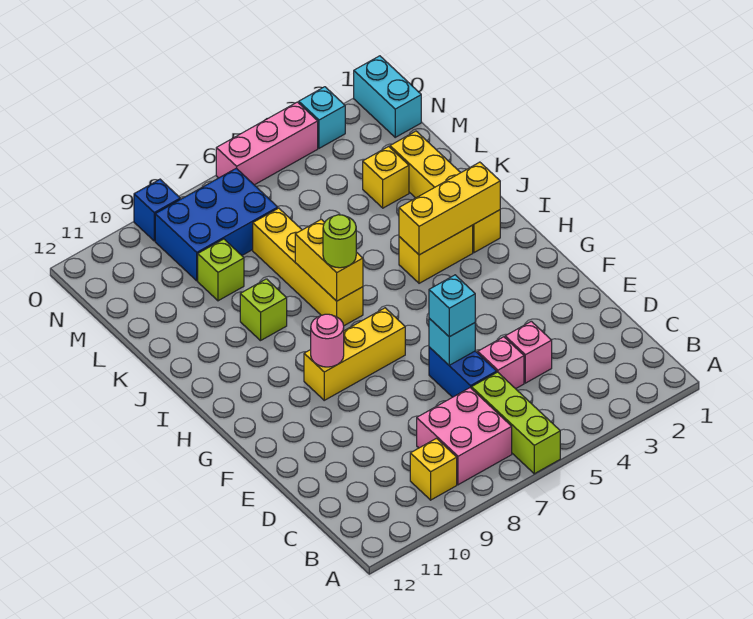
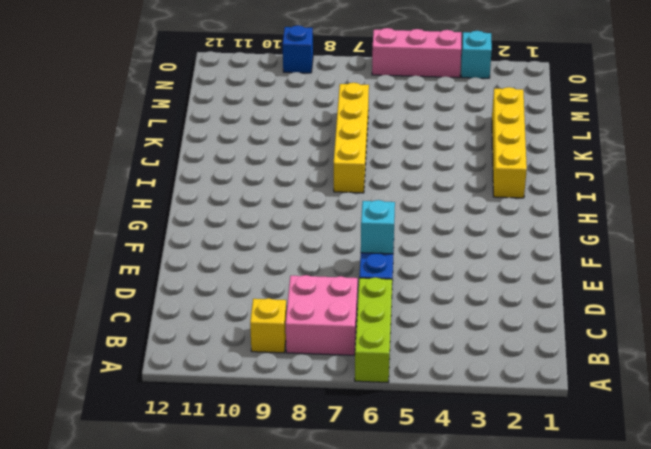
none -> pink 1x1 brick [505,321,552,383]
none -> pink 1x1 brick [478,337,524,389]
none -> yellow 1x3 brick [304,308,405,400]

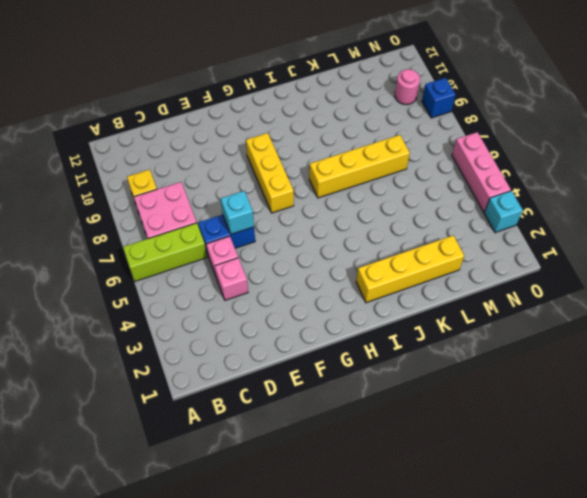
pink 1x1 round brick [395,69,420,105] -> pink 1x1 round brick moved to [311,314,344,367]
none -> yellow 1x2 brick [399,225,473,283]
none -> lime 1x1 brick [240,279,287,341]
none -> yellow 1x1 brick [363,146,409,208]

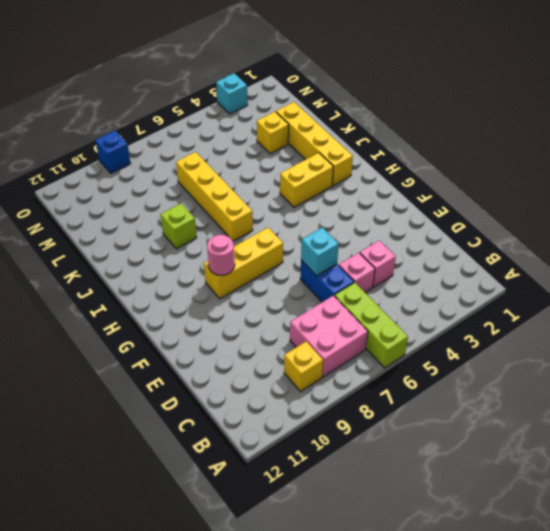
none -> lime 1x1 brick [198,239,244,301]
none -> blue 2x3 brick [155,168,278,281]
none -> cyan 1x2 brick [354,56,421,137]

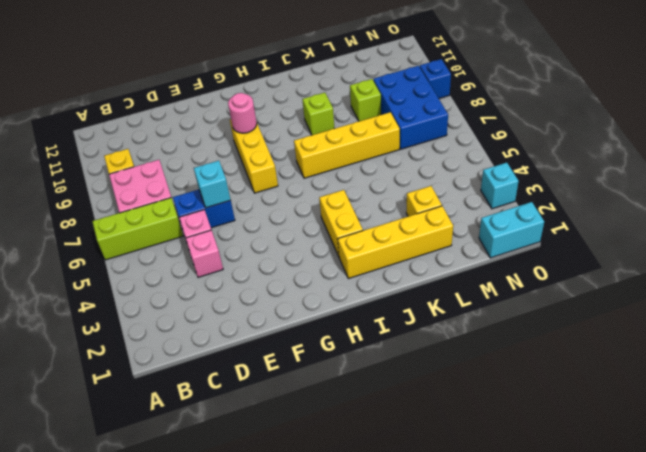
none -> pink 1x3 brick [216,102,318,185]
none -> yellow 1x3 brick [399,162,500,255]
none -> yellow 1x2 brick [295,219,363,301]

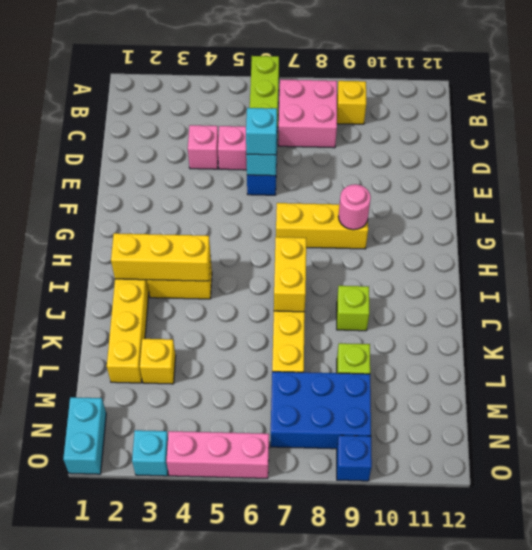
none -> lime 1x1 round brick [323,215,356,268]

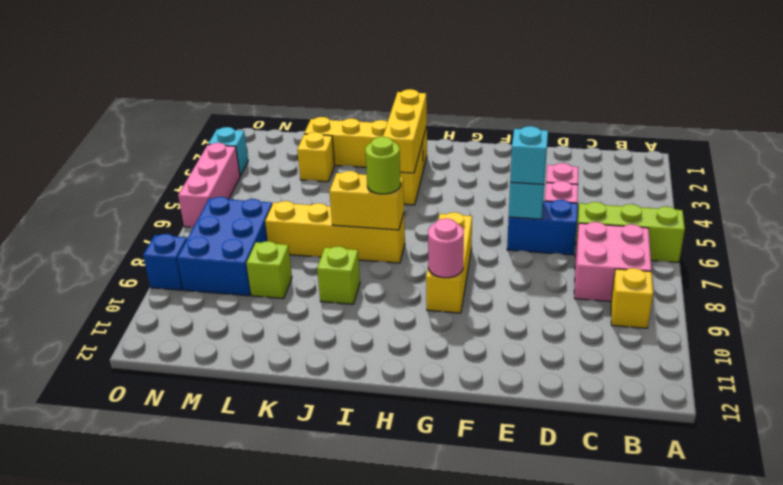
none -> cyan 1x2 brick [354,56,421,137]

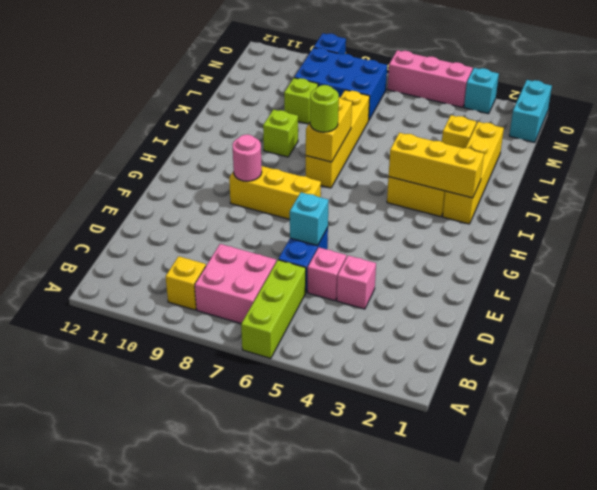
none -> cyan 1x1 brick [429,275,475,337]

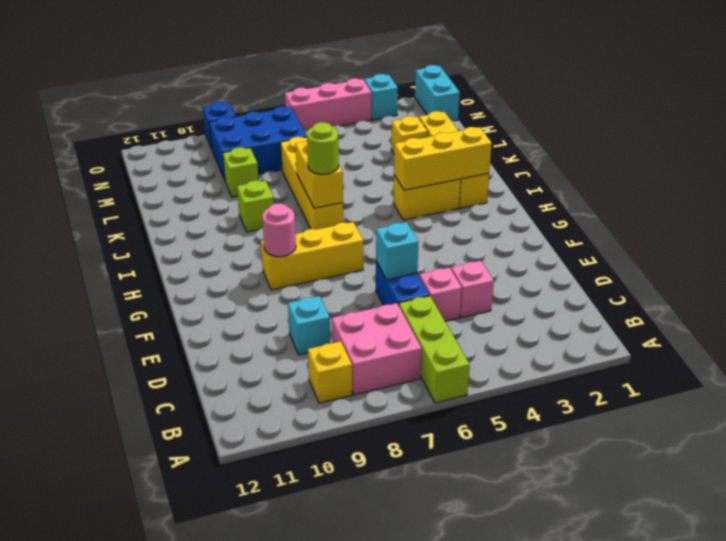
cyan 1x1 brick [288,296,330,355] -> cyan 1x1 brick moved to [429,275,475,337]

